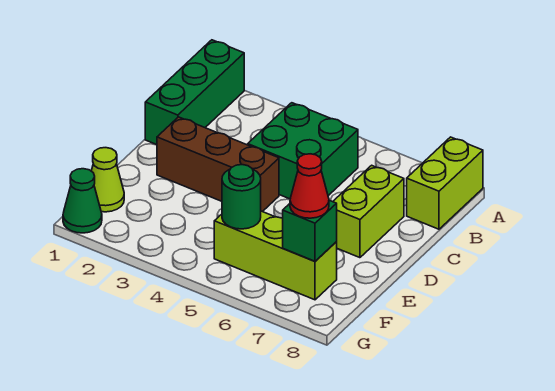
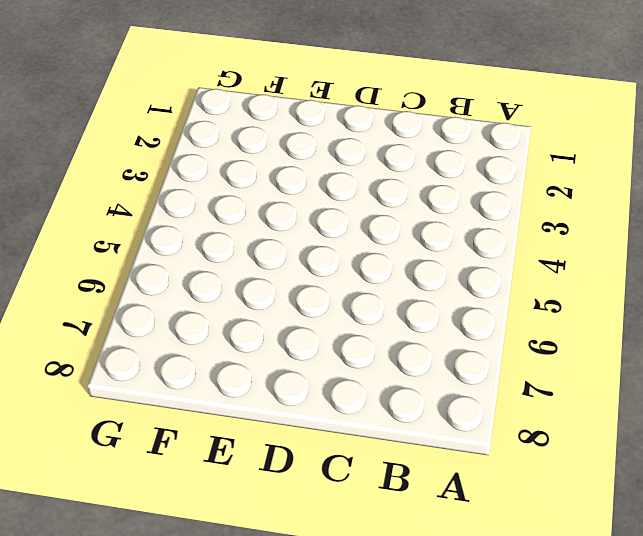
none -> green 1x3 brick [145,40,244,145]
none -> lime 1x2 brick [407,137,483,229]

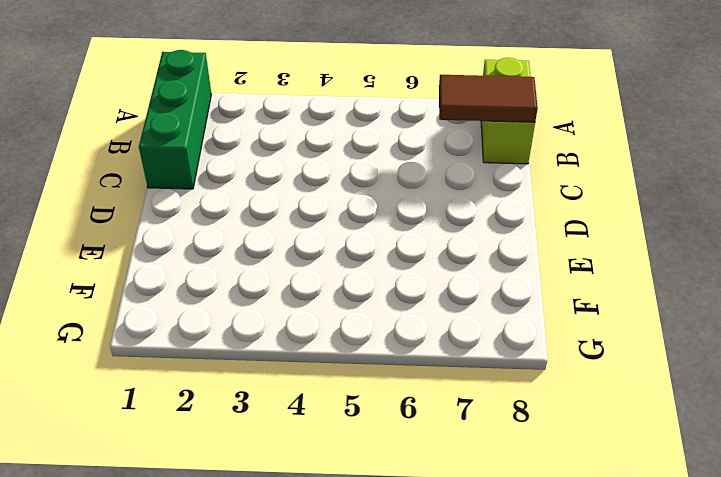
brown 1x2 tile [439,75,538,122] -> none
none -> green 2x2 brick [248,103,358,199]
none -> lime 1x2 brick [333,165,404,258]

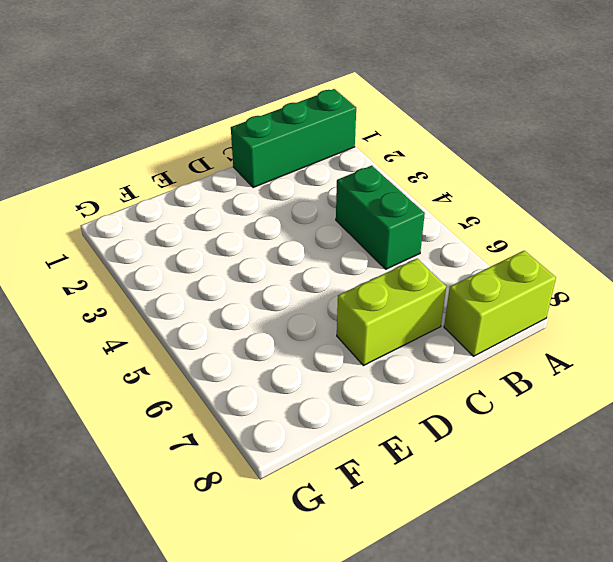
green 1x2 brick [336,166,425,269] -> green 2x2 brick [248,103,358,199]
none -> brown 1x3 brick [157,117,279,212]
none -> lime 1x1 cone [91,148,124,212]

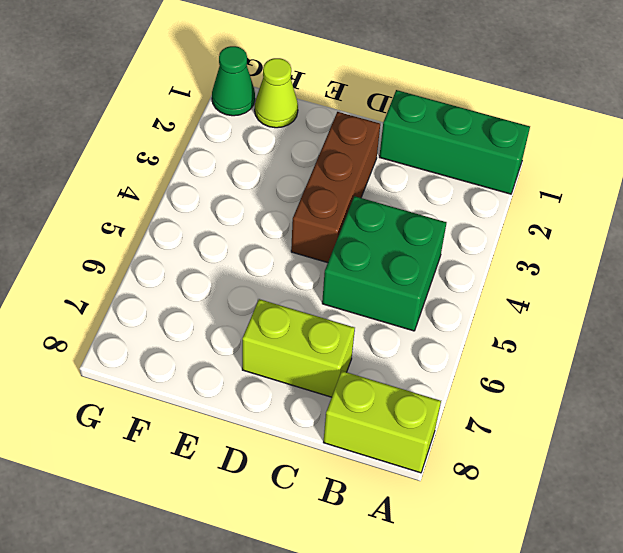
none -> lime 1x3 brick [214,211,337,300]
none -> green 1x1 round brick [222,165,261,229]

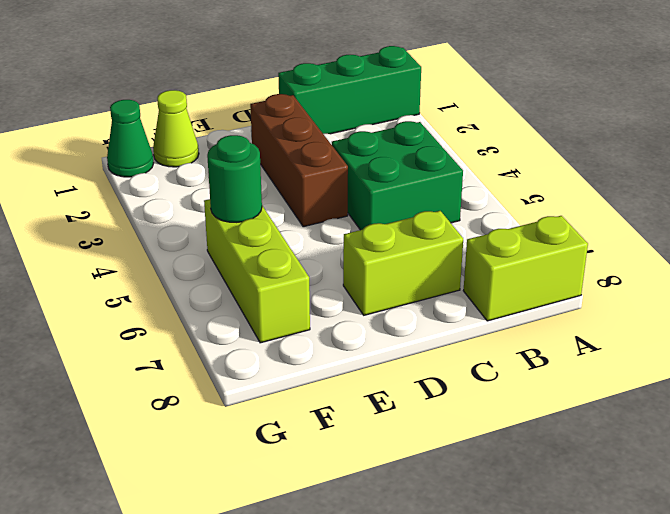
none -> green 1x1 brick [283,200,337,261]
none -> red 1x1 cone [290,154,329,218]

